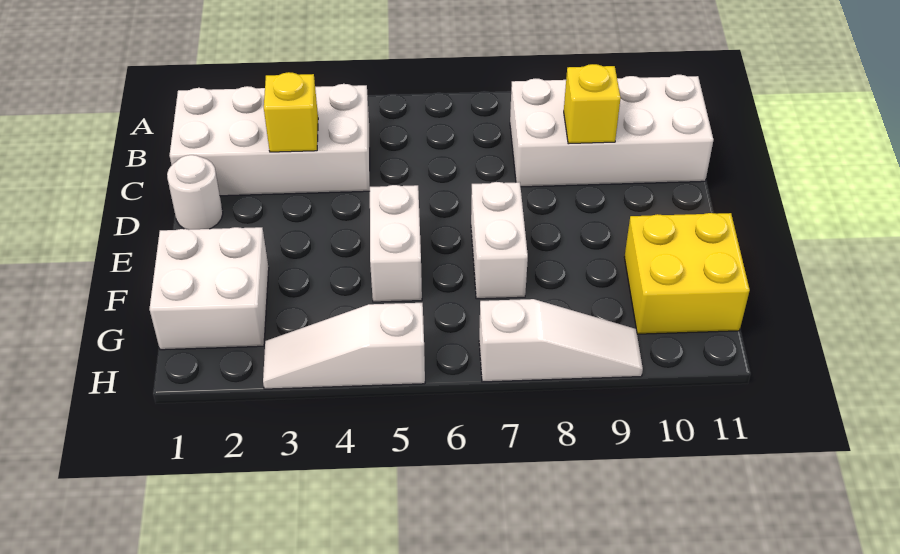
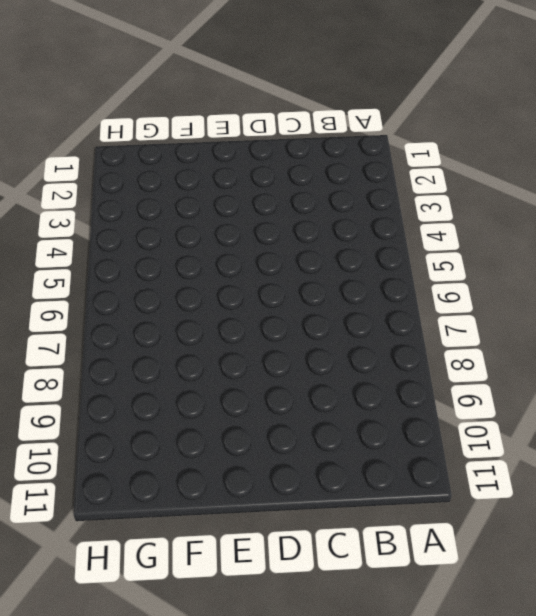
none -> white 2x4 brick [170,84,370,196]
none -> white 2x4 brick [510,75,713,187]

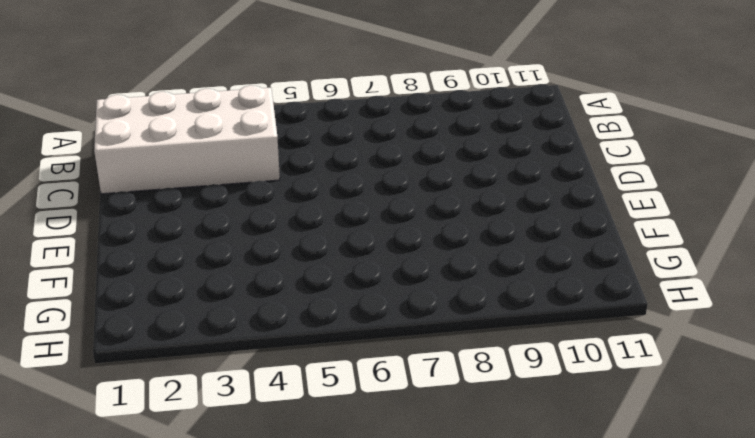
none -> white 2x4 brick [510,75,713,187]
none -> white 1x1 round brick [167,155,223,230]

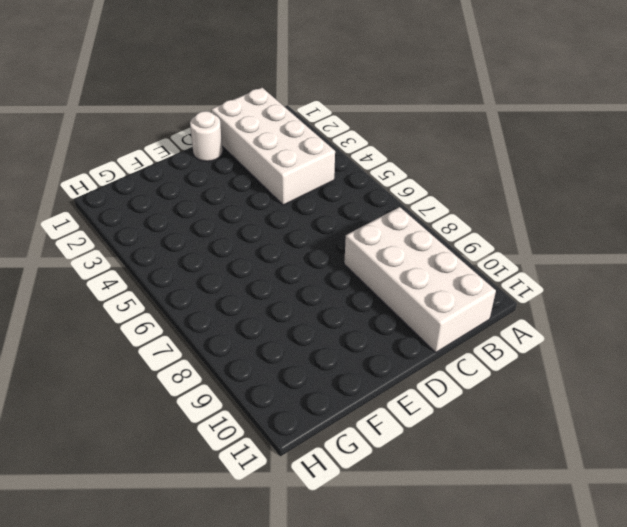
none -> white 1x2 brick [370,185,422,302]
none -> white 1x2 brick [471,182,528,299]

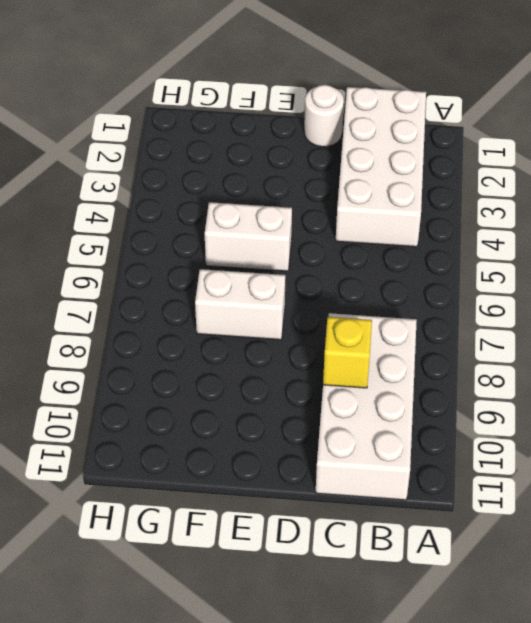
none -> white 2x2 brick [150,227,269,350]
none -> yellow 2x2 brick [624,213,750,334]

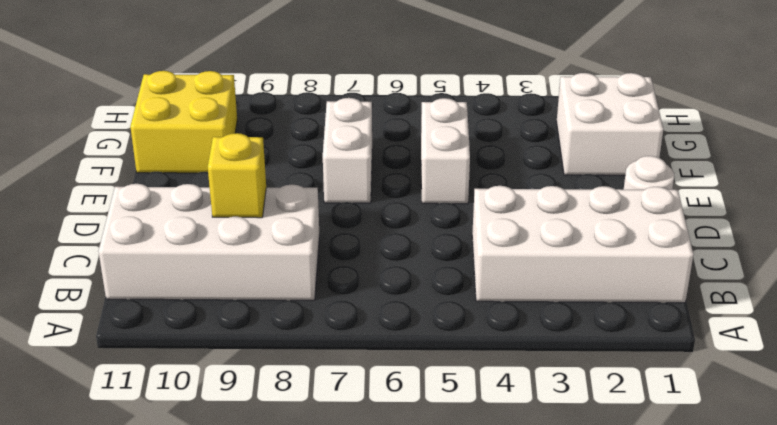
none -> white 1x3 slope [263,303,425,389]
none -> white 1x3 slope [479,299,643,382]

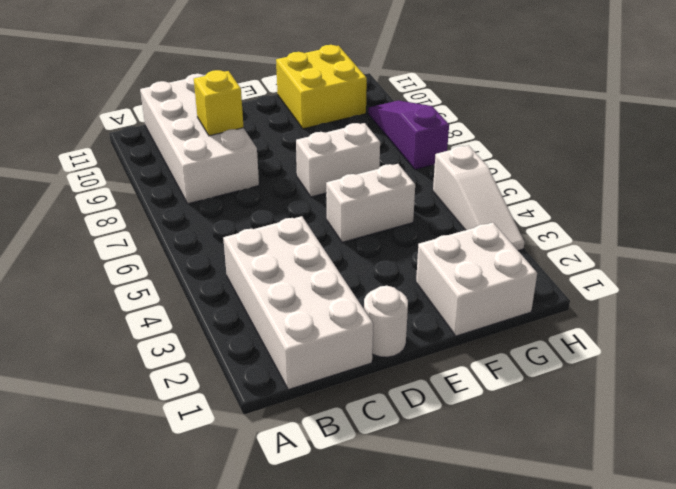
purple 1x3 slope [368,100,449,170] -> white 1x3 slope [479,299,643,382]
none -> yellow 1x1 brick [264,72,318,152]

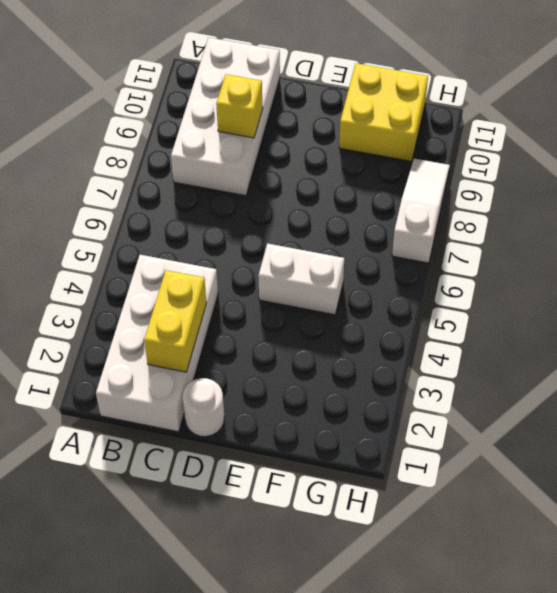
yellow 1x2 brick [144,270,206,372] -> yellow 1x1 brick [264,72,318,152]
none -> white 1x2 brick [471,182,528,299]
none -> white 2x2 brick [150,227,269,350]

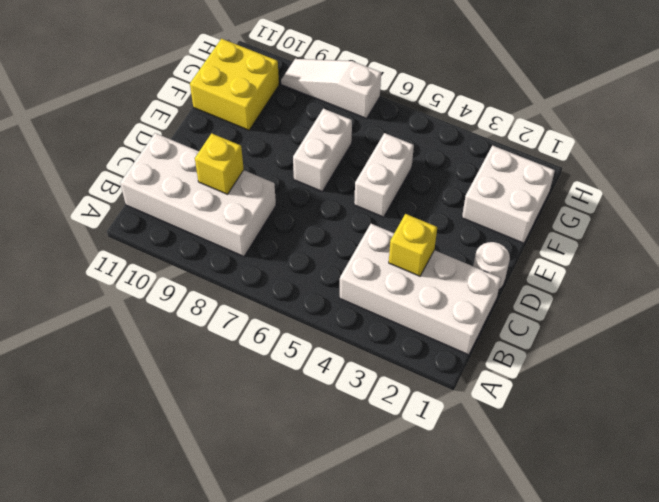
none -> white 1x3 slope [263,303,425,389]

